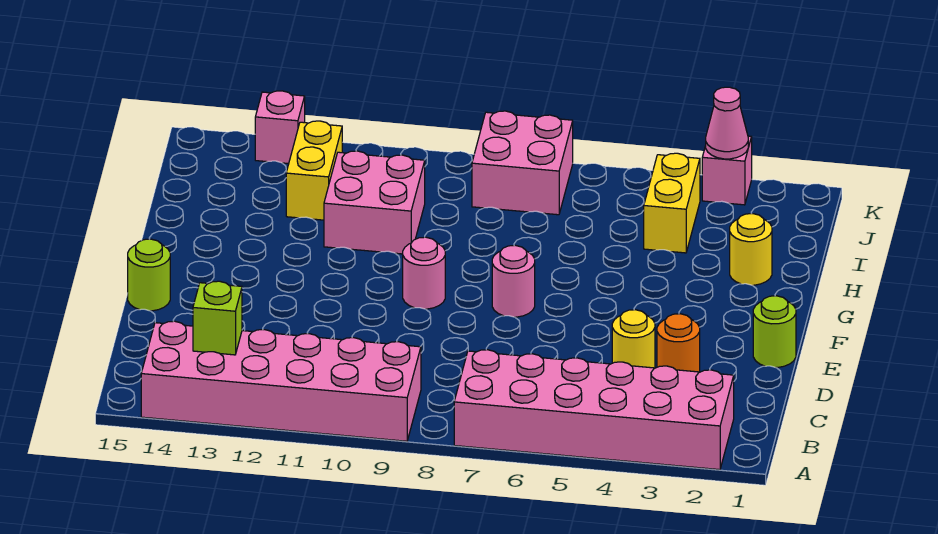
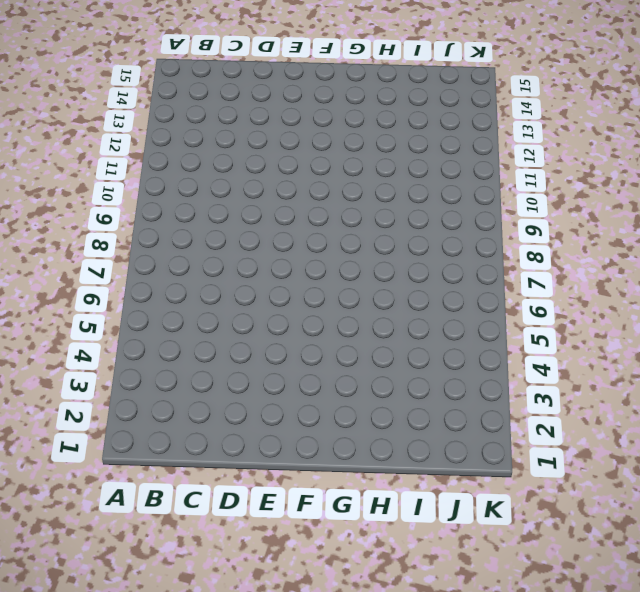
none -> pink 2x6 brick [454,350,734,470]
none -> pink 2x6 brick [141,321,421,441]
none -> orange 1x1 round brick [657,314,700,372]

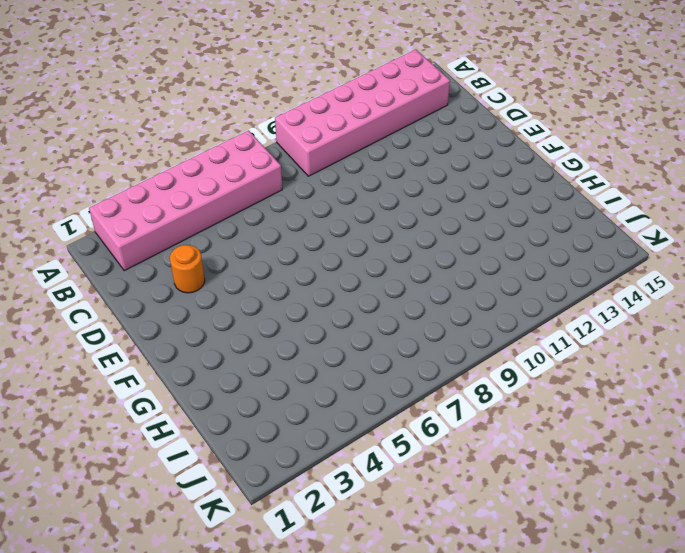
none -> yellow 1x1 round brick [612,310,655,368]
none -> lime 1x1 round brick [753,296,796,367]
none -> lime 1x1 round brick [128,239,170,311]

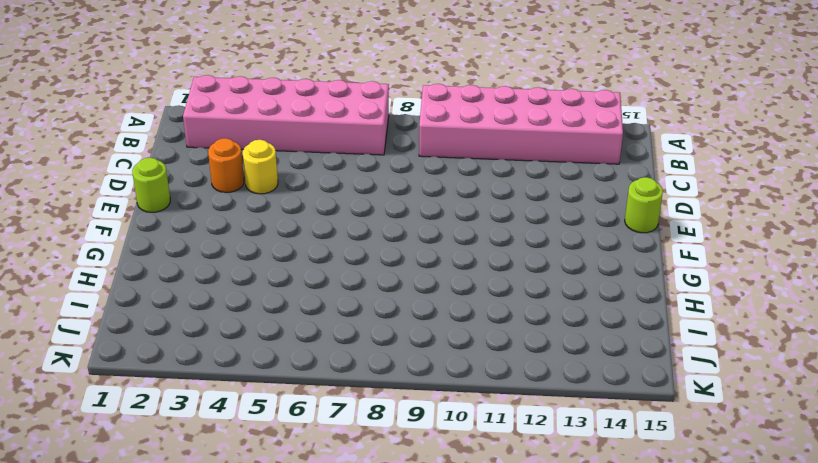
none -> pink 1x1 round brick [492,245,535,317]
none -> pink 1x1 round brick [403,237,445,309]
none -> yellow 1x1 round brick [730,214,772,285]

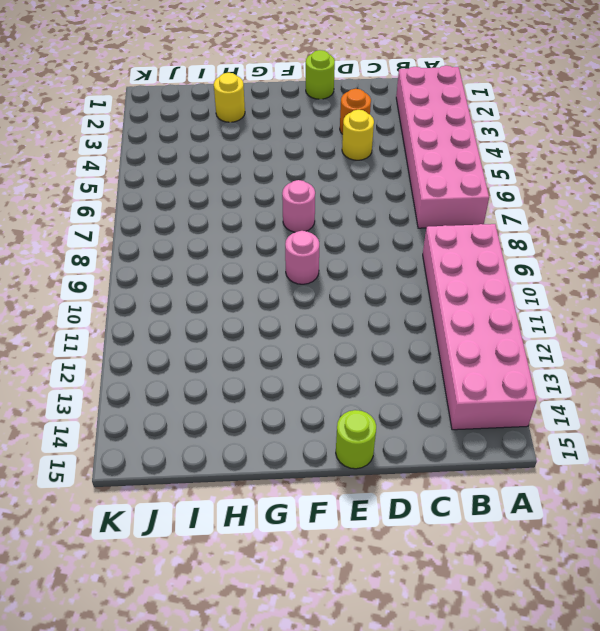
none -> pink 2x2 brick [324,151,425,254]
none -> yellow 1x2 brick [644,153,700,253]
none -> yellow 1x2 brick [286,121,342,220]

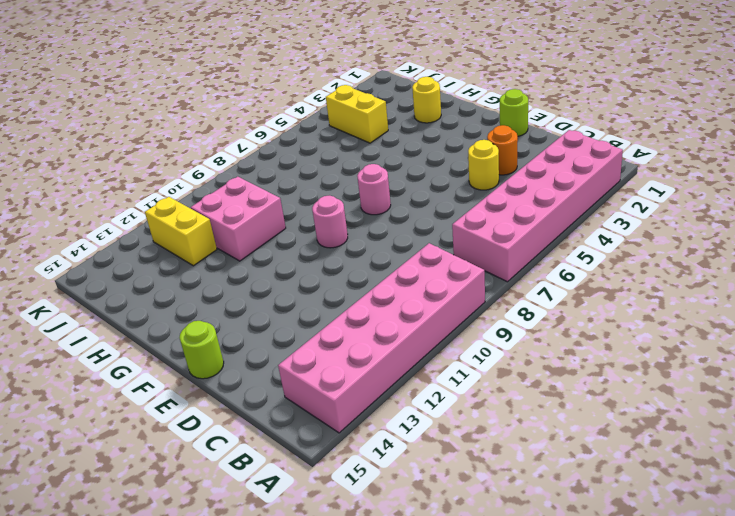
none -> pink 2x2 brick [472,111,573,215]
none -> pink 1x1 brick [702,136,752,205]
none -> pink 1x1 brick [255,91,305,164]

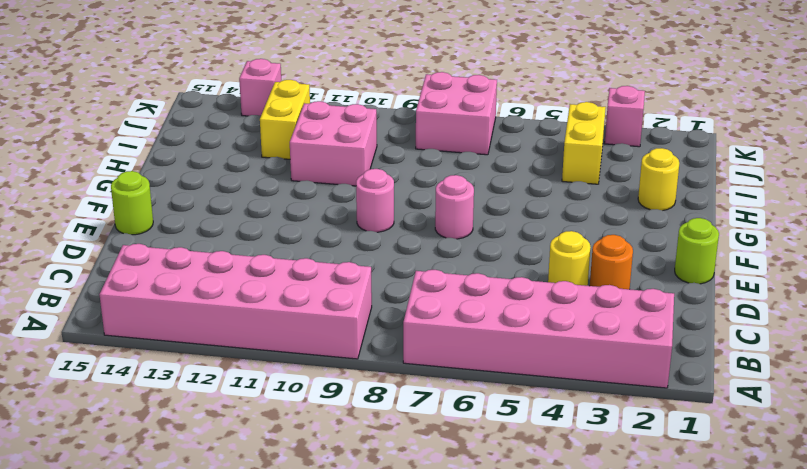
none -> lime 1x1 brick [193,281,242,355]
none -> pink 1x1 cone [706,87,748,159]

